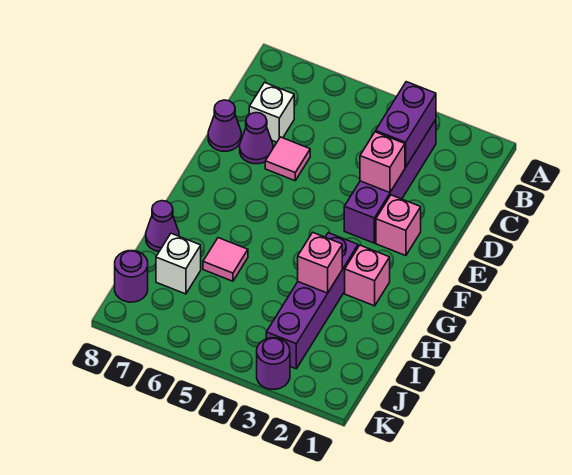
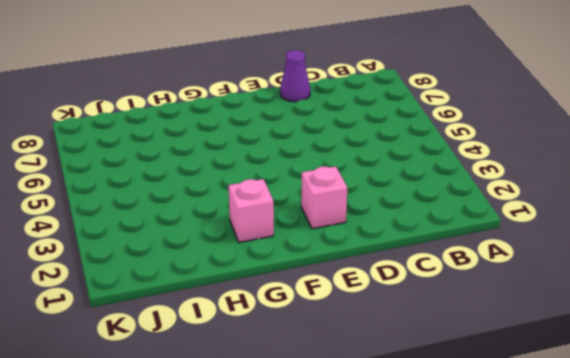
none -> purple 1x4 brick [344,120,436,243]
none -> white 1x1 brick [249,83,294,142]
none -> pink 1x1 tile [265,137,310,181]

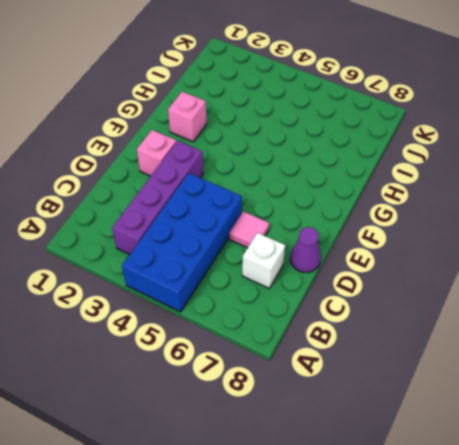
blue 2x4 brick [122,173,242,312] -> none
none -> purple 1x1 cone [240,113,273,164]
none -> purple 1x4 brick [266,233,358,369]
none -> pink 1x1 tile [203,238,248,281]

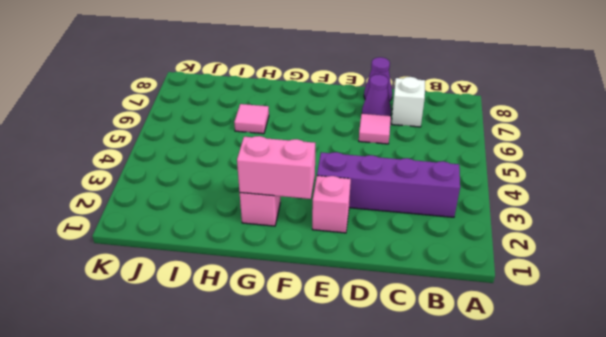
pink 1x2 brick [237,136,315,199] -> none
none -> purple 1x4 brick [266,233,358,369]
none -> purple 1x1 cone [146,201,179,252]
none -> white 1x1 brick [156,233,201,294]

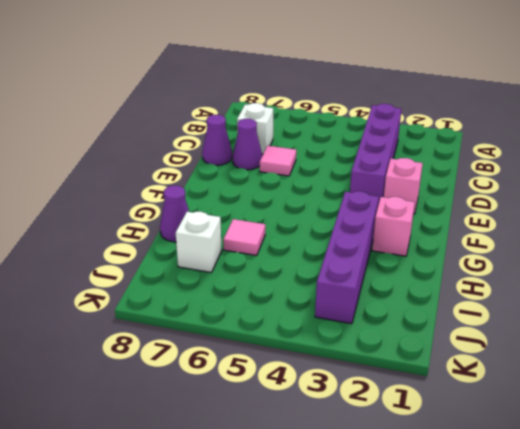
none -> purple 1x1 round brick [115,251,148,302]
none -> purple 1x1 round brick [257,338,290,389]
none -> purple 1x2 brick [376,82,436,167]

